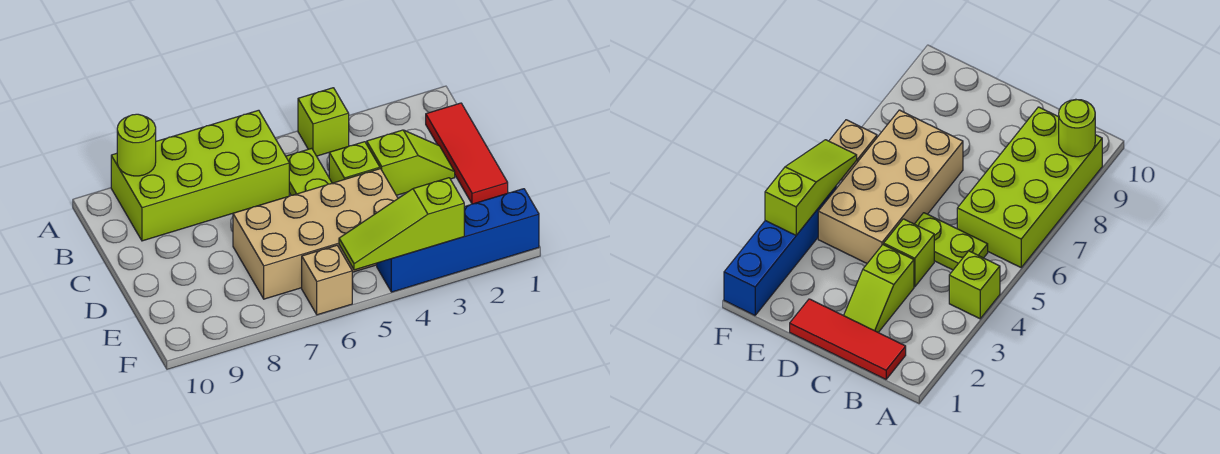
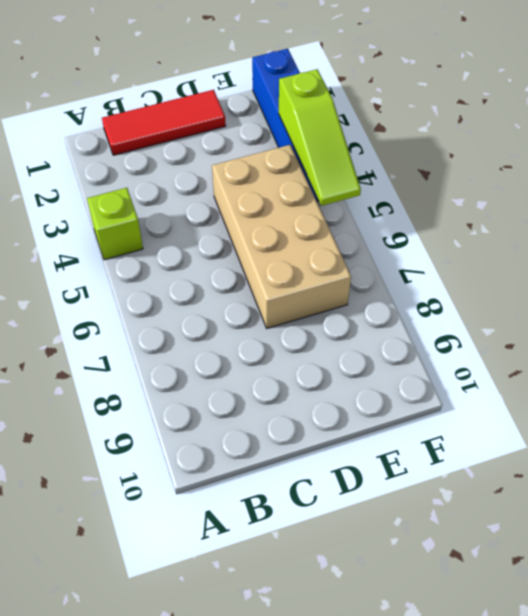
none -> lime 2x4 brick [111,110,289,241]
none -> lime 1x2 plate [286,148,332,195]

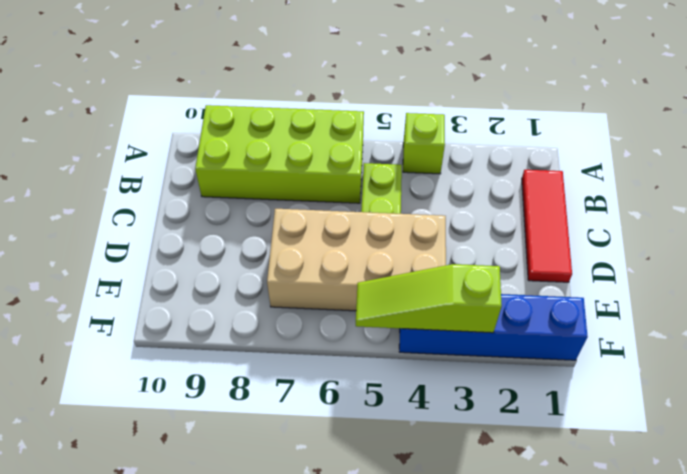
none -> lime 1x2 slope [367,130,455,195]
none -> lime 1x1 brick [329,142,380,183]

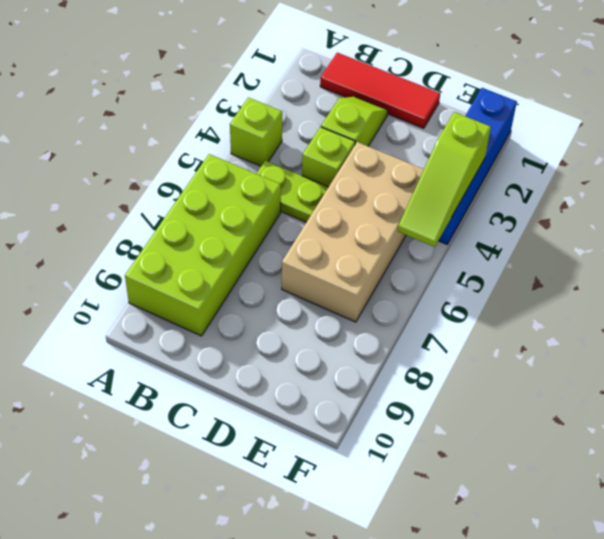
none -> tan 1x1 brick [302,245,352,315]
none -> lime 1x1 round brick [117,114,156,176]

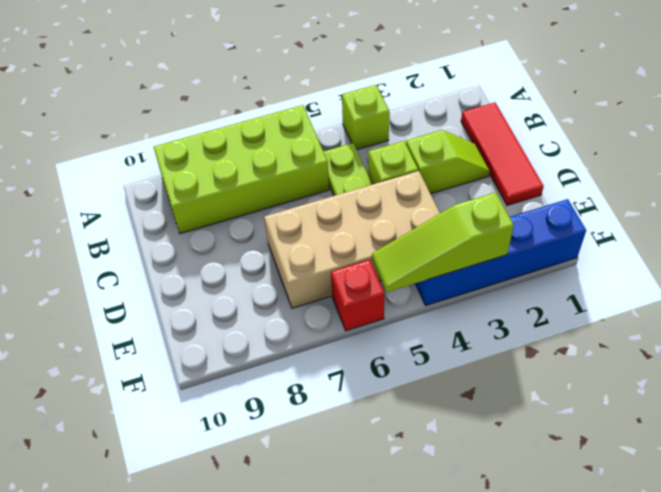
red 1x1 brick [331,260,385,331] -> tan 1x1 brick [302,245,352,315]
none -> lime 1x1 round brick [117,114,156,176]

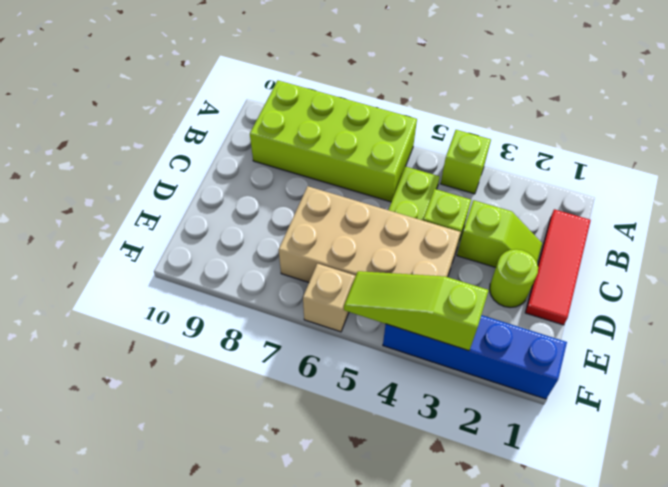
lime 1x1 round brick [489,249,538,308] -> lime 1x1 round brick moved to [117,114,156,176]

